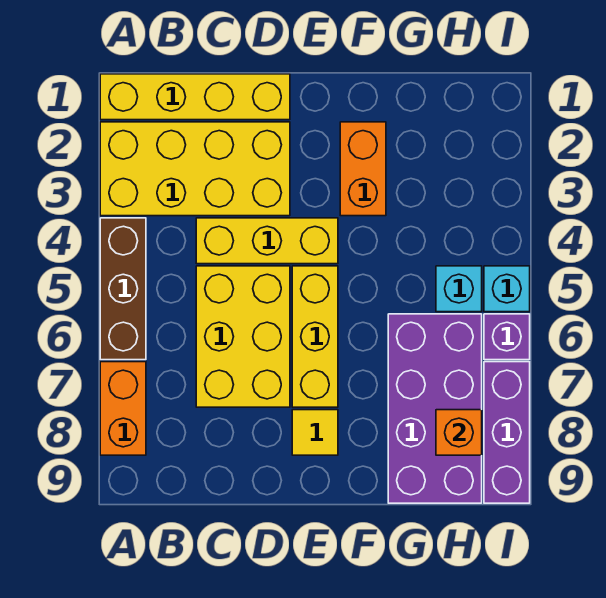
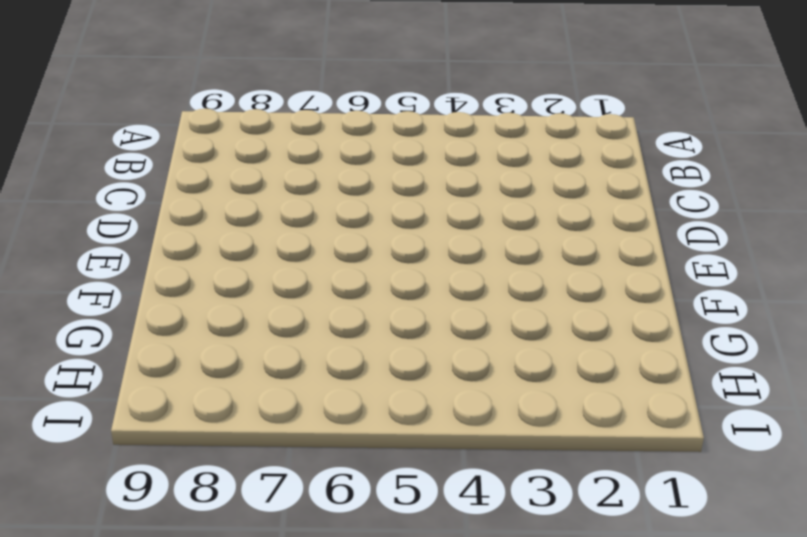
none -> yellow 1x4 brick [100,74,290,120]
none -> yellow 2x4 brick [100,122,290,216]
none -> brown 1x3 brick [100,218,146,360]

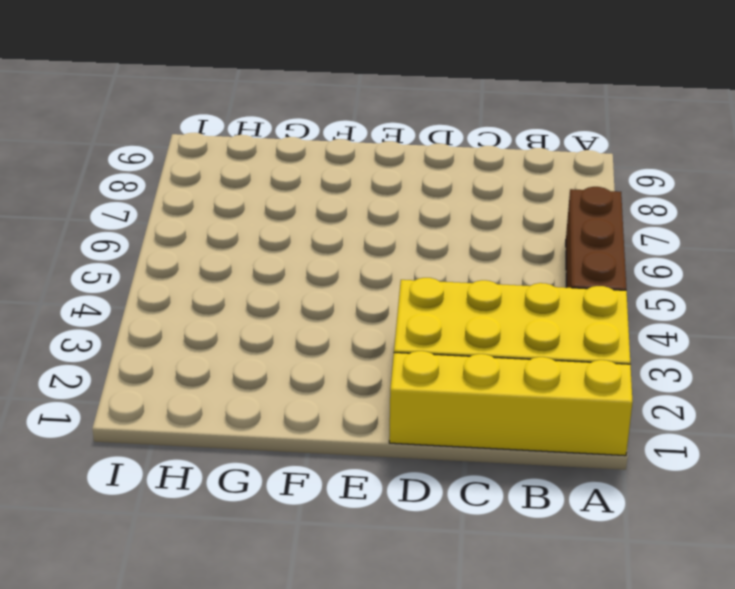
none -> orange 1x2 brick [100,362,146,455]
none -> yellow 1x3 brick [196,218,338,264]
none -> yellow 2x3 brick [196,266,290,407]

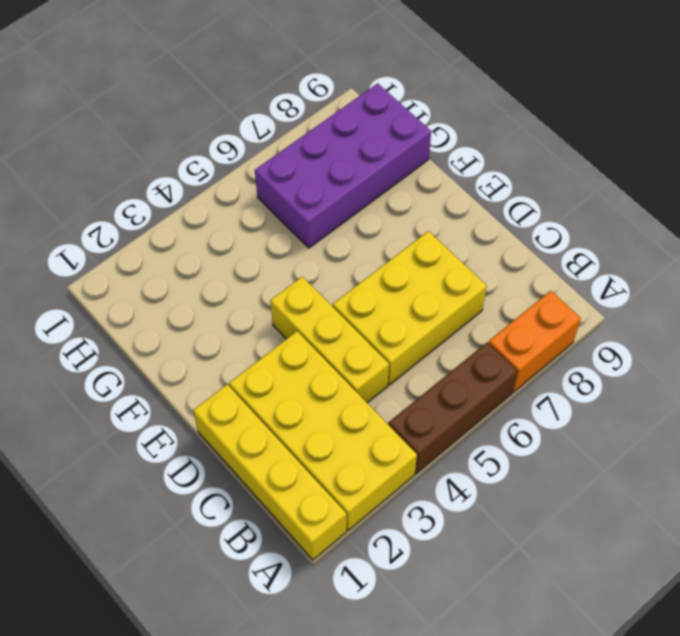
none -> yellow 1x3 brick [292,266,338,407]
none -> yellow 1x1 tile [292,410,338,455]
none -> orange 1x2 brick [340,122,386,216]

